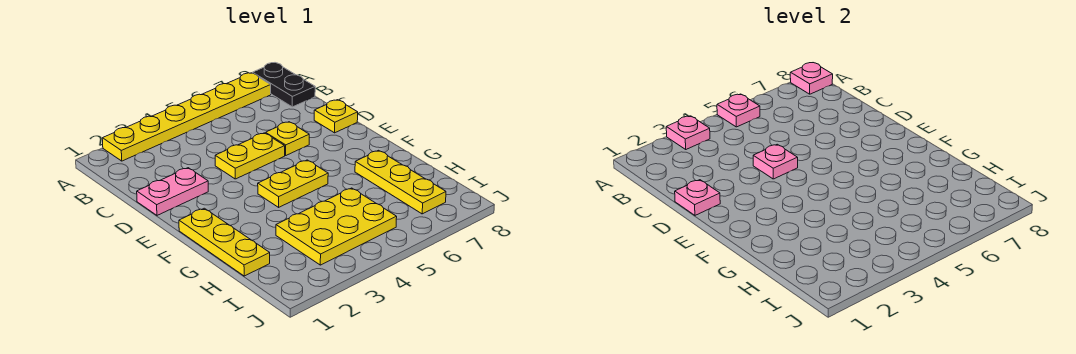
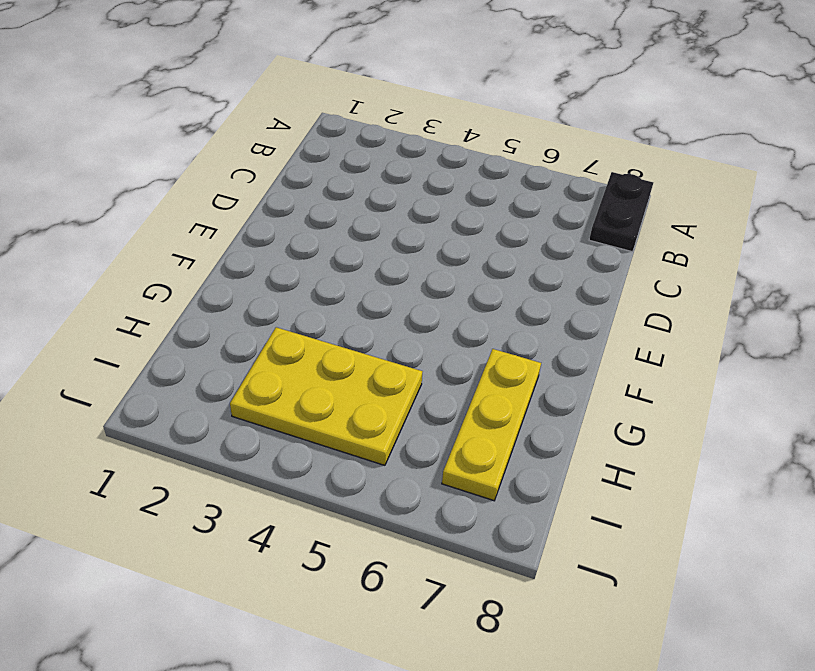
none -> yellow 1x6 plate [102,73,271,161]
none -> pink 1x2 plate [137,168,208,215]
none -> yellow 1x2 plate [215,133,285,179]

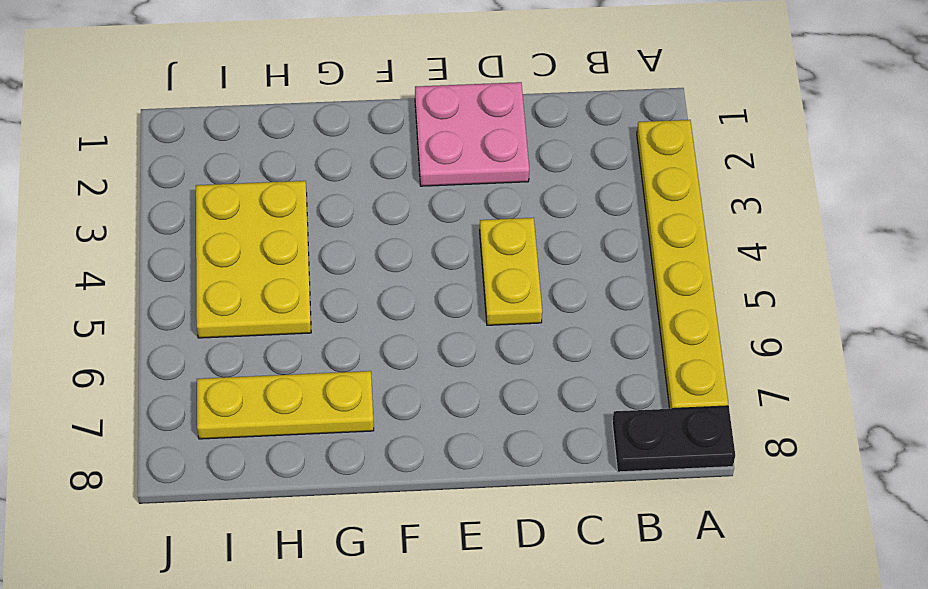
pink 2x2 plate [415,82,529,186] -> pink 1x2 plate [137,168,208,215]
none -> yellow 1x1 plate [266,122,309,155]
none -> yellow 1x1 plate [314,100,358,133]
none -> yellow 1x3 plate [179,208,270,276]

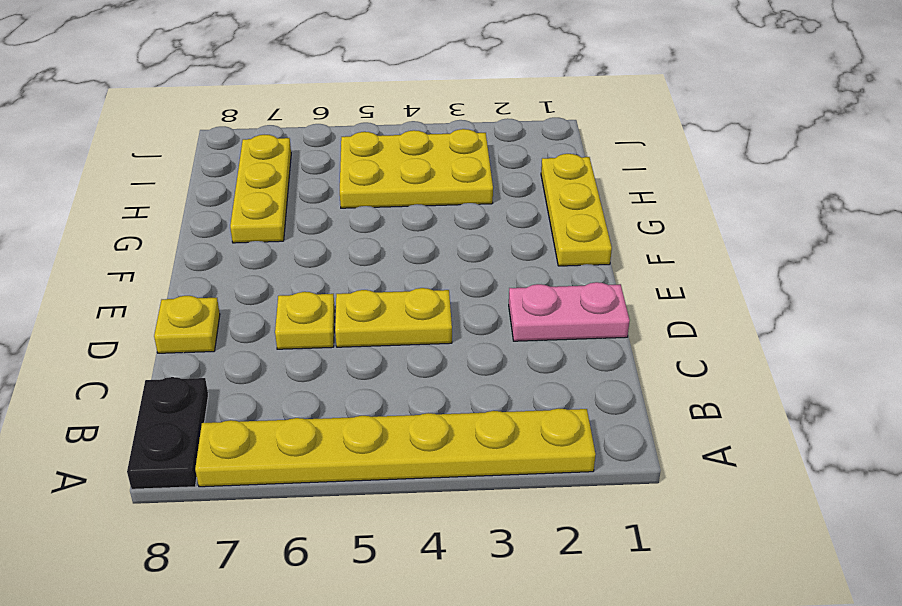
none -> yellow 1x2 plate [258,160,328,207]
none -> pink 1x1 plate [666,116,710,149]
none -> pink 1x1 plate [717,94,760,127]

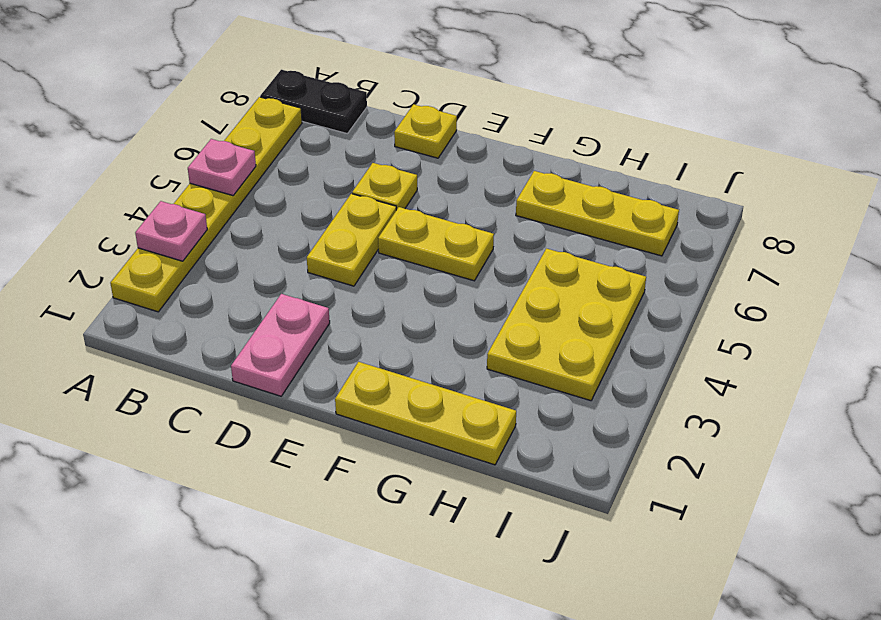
yellow 1x2 plate [378,207,494,281] -> yellow 1x2 plate turned to [258,160,328,207]
none -> pink 1x1 plate [790,63,833,94]
none -> pink 1x1 plate [675,180,720,215]
none -> pink 1x1 plate [753,144,798,179]

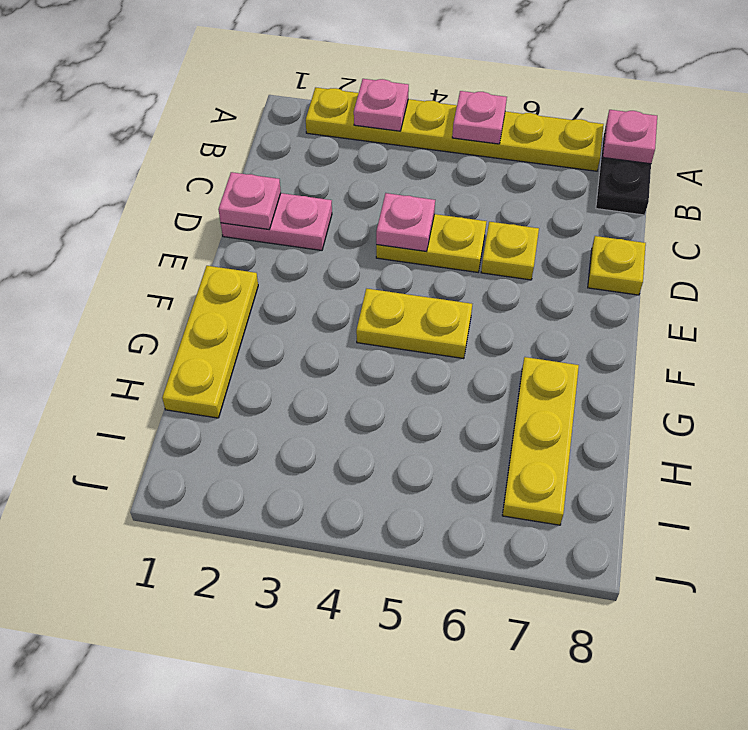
none -> yellow 2x3 plate [276,188,397,265]

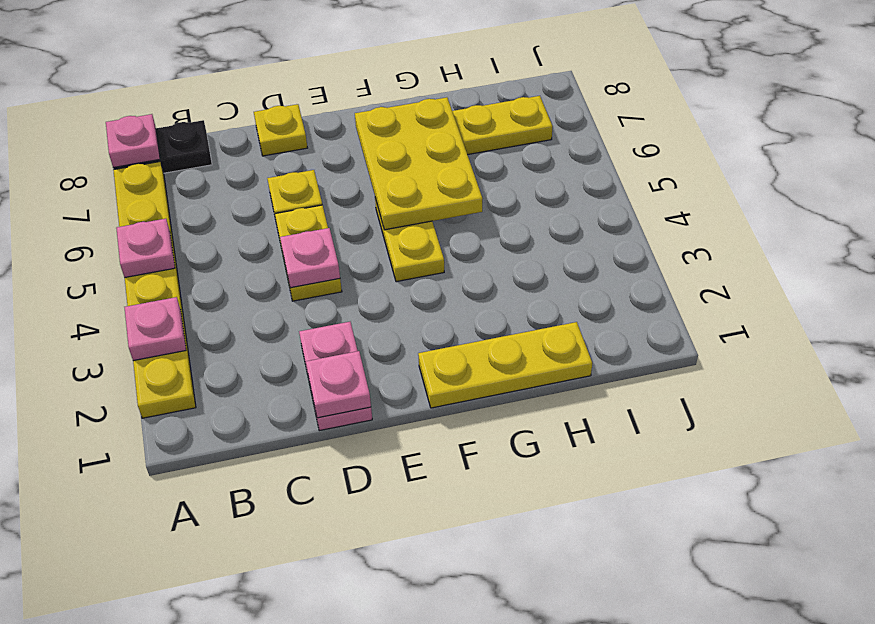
yellow 2x3 plate [355,97,483,230] -> yellow 2x3 plate moved to [276,188,397,265]

